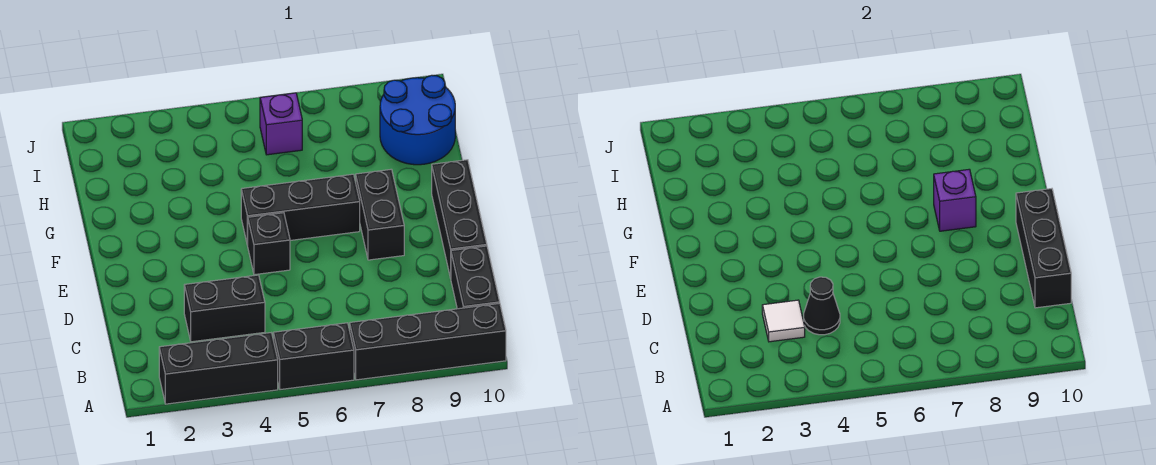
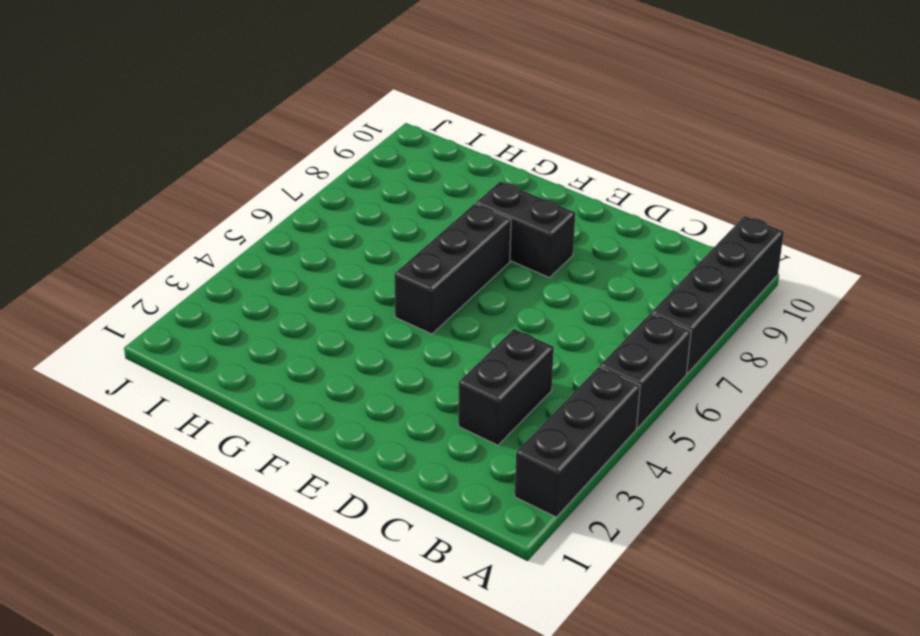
none -> black 1x2 brick [451,246,500,309]
none -> black 1x3 brick [432,160,487,278]
none -> black 1x1 brick [248,213,290,275]

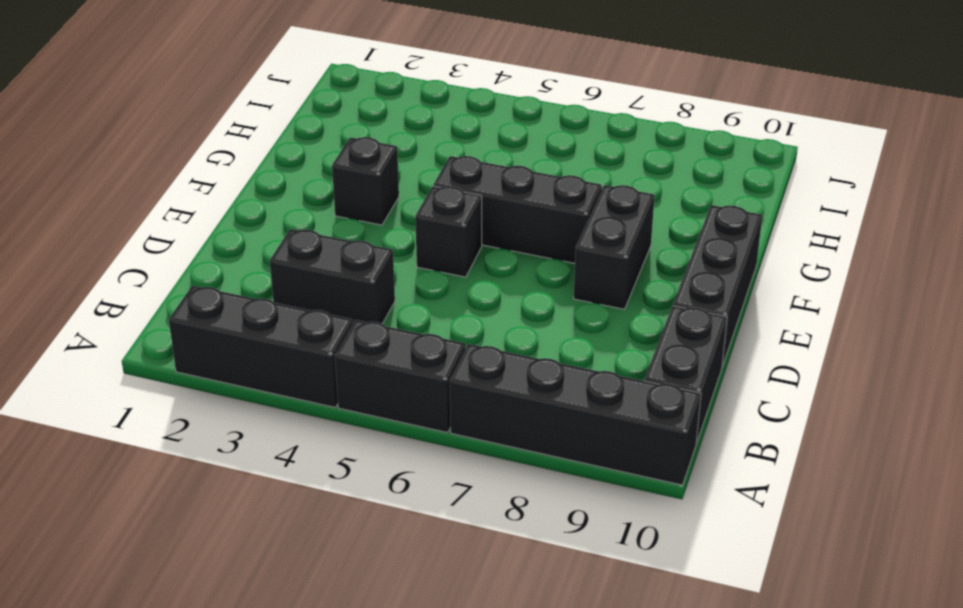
black 1x1 brick [332,137,399,225] -> none
none -> blue 2x2 round brick [380,75,455,165]
none -> purple 1x1 brick [260,93,302,155]
none -> white 1x1 tile [762,300,805,342]

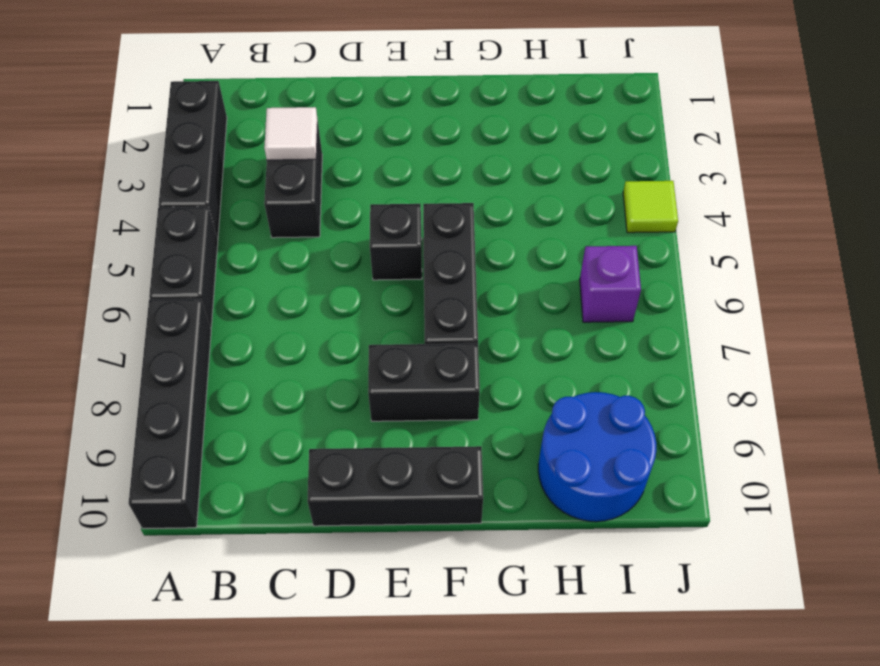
lime 1x1 tile [623,181,678,233] -> none
none -> black 1x2 brick [451,246,500,309]
none -> black 1x1 cone [804,277,840,335]
none -> black 1x3 brick [1016,189,1071,308]

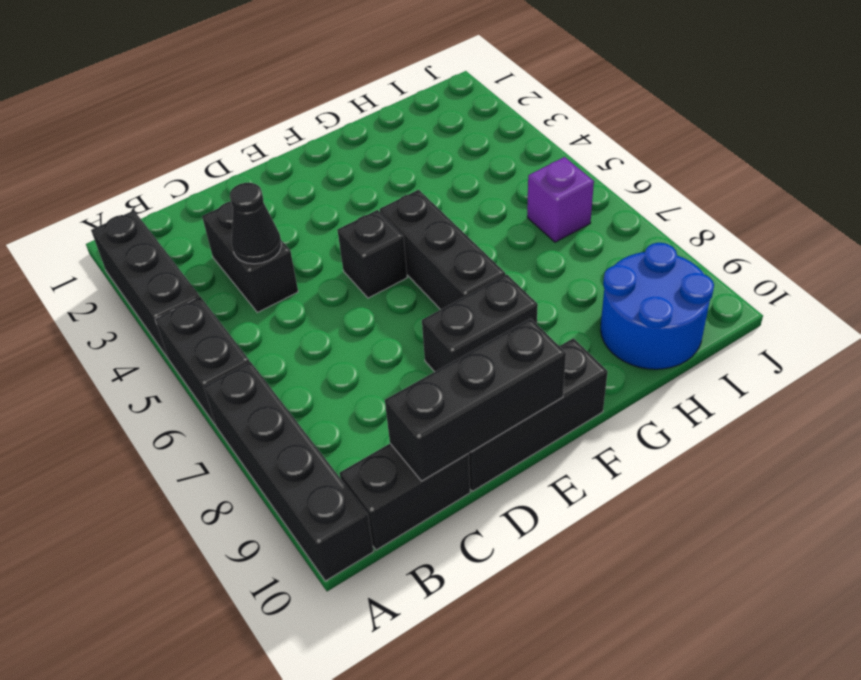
none -> white 1x1 tile [762,300,805,342]
none -> purple 1x1 brick [934,169,976,231]

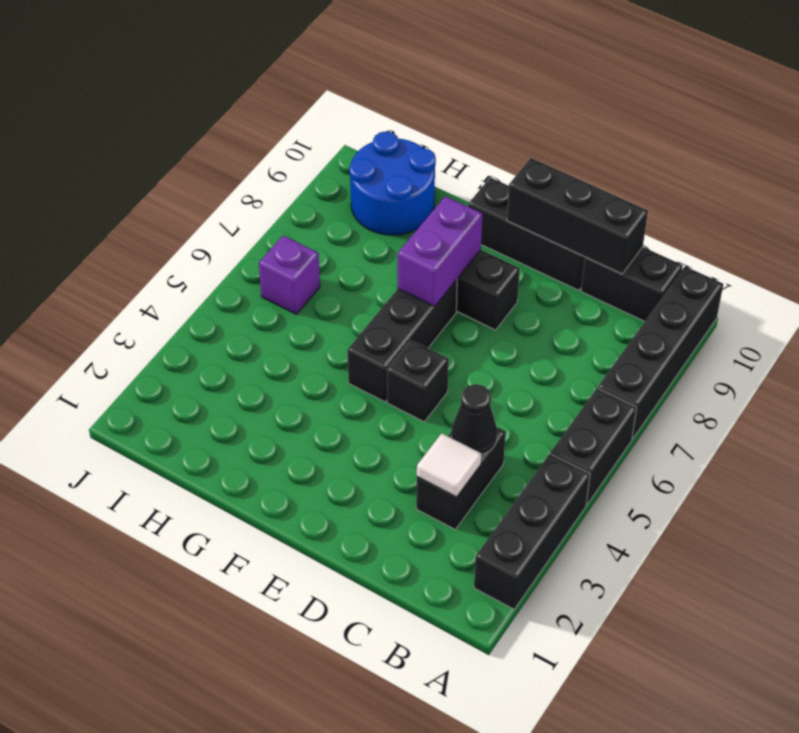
purple 1x2 brick [398,196,483,306] -> purple 1x1 brick [934,169,976,231]

